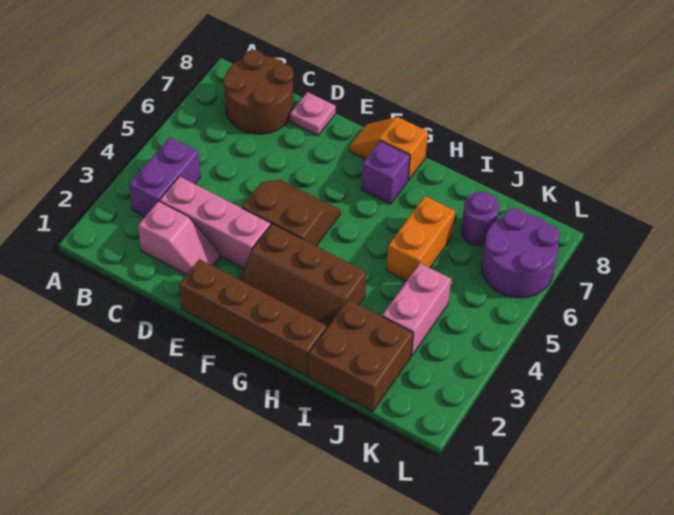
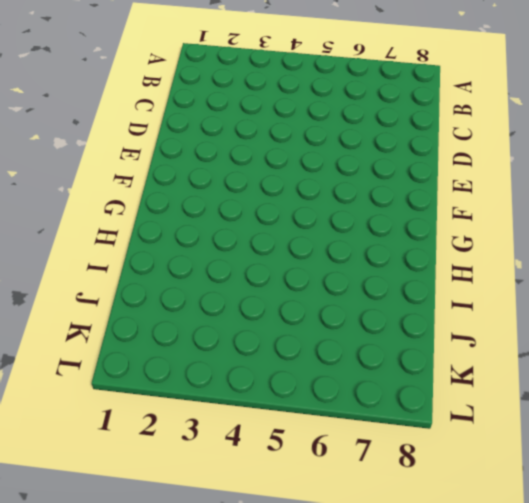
none -> purple 1x2 brick [129,137,200,217]
none -> brown 2x2 round brick [224,50,294,134]
none -> pink 1x2 slope [138,201,220,275]

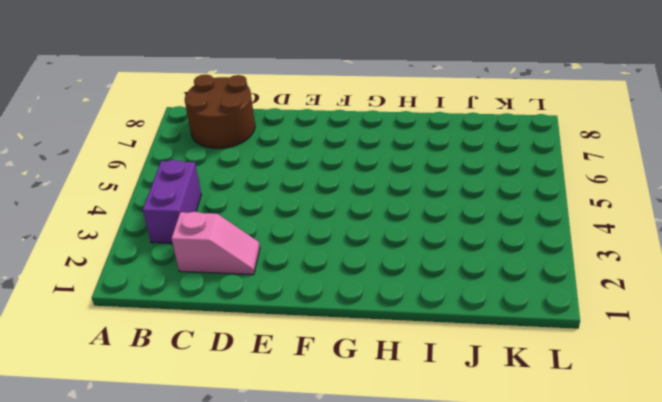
none -> pink 1x3 brick [160,176,271,268]
none -> pink 1x1 plate [290,92,336,136]
none -> brown 1x4 brick [179,259,327,376]

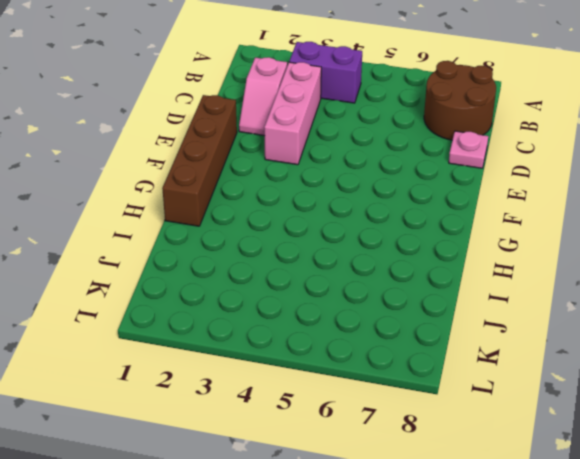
none -> brown 2x2 slope [242,180,340,246]
none -> brown 2x3 slope [239,224,367,328]
none -> orange 1x2 slope [349,117,428,180]

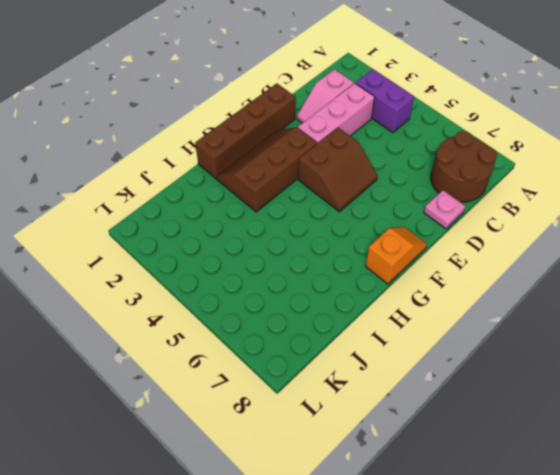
none -> purple 1x1 brick [361,141,410,204]
none -> brown 2x2 brick [308,300,413,411]
none -> orange 1x2 brick [387,196,455,281]

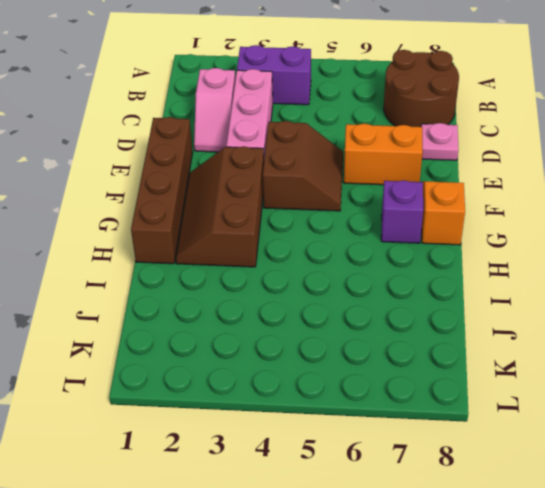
orange 1x2 brick [344,124,423,185] -> orange 1x2 brick moved to [387,196,455,281]
none -> brown 2x2 brick [308,300,413,411]
none -> pink 1x2 brick [382,263,451,356]
none -> purple 1x1 round brick [461,192,499,246]

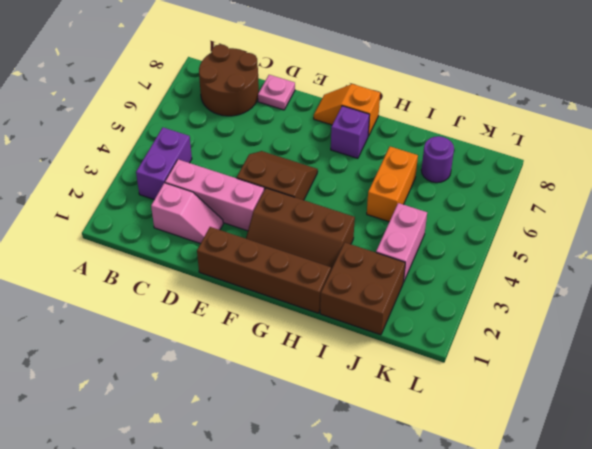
none -> purple 2x2 round brick [482,208,559,298]

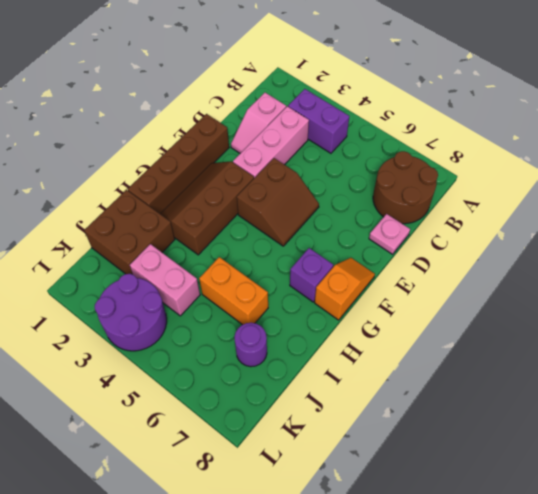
purple 2x2 round brick [95,274,167,351] -> purple 2x2 round brick moved to [482,208,559,298]

